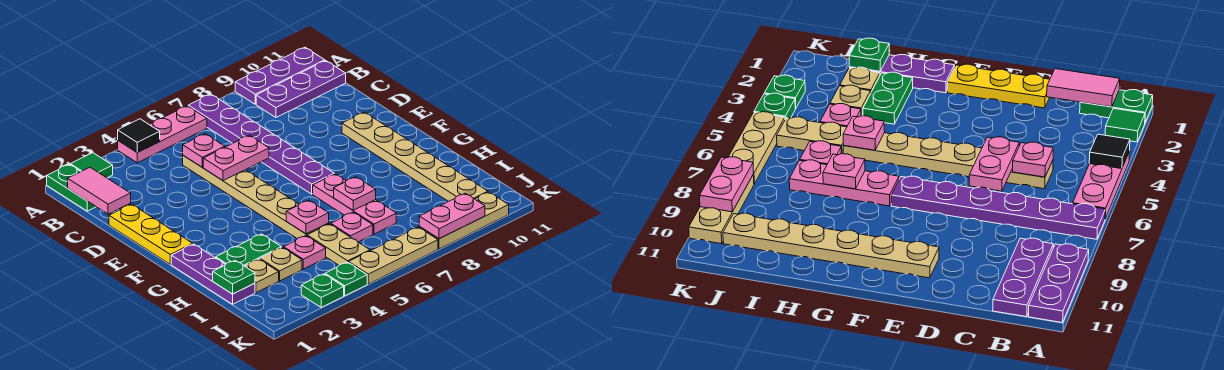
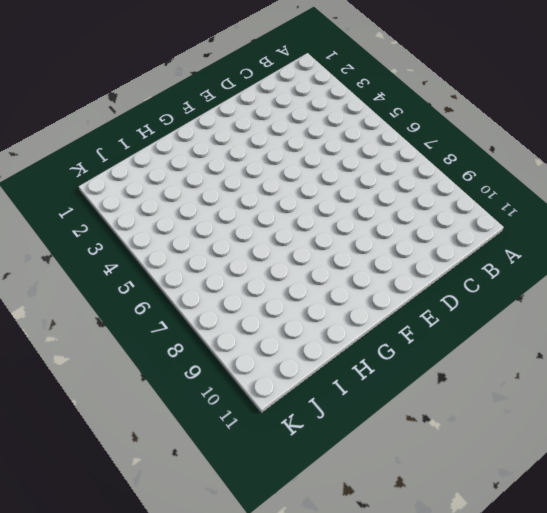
none -> green 1x2 plate [47,164,96,211]
none -> green 1x1 tile [70,153,113,178]
none -> pink 1x3 plate [118,106,207,163]

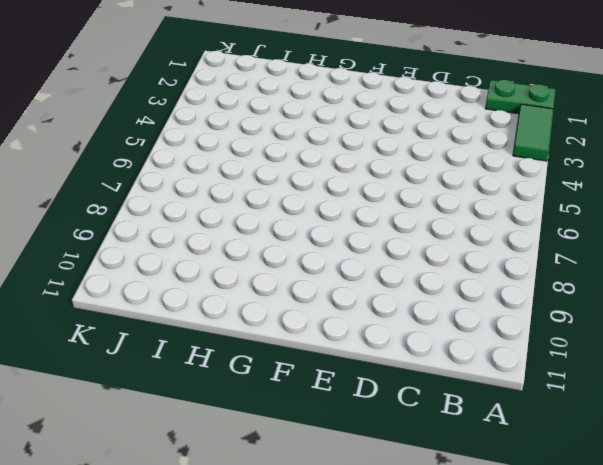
green 1x2 tile [513,104,554,161] -> green 1x1 tile [70,153,113,178]
none -> pink 1x3 plate [118,106,207,163]
none -> purple 1x6 plate [188,94,334,194]
none -> purple 1x3 plate [235,47,325,104]

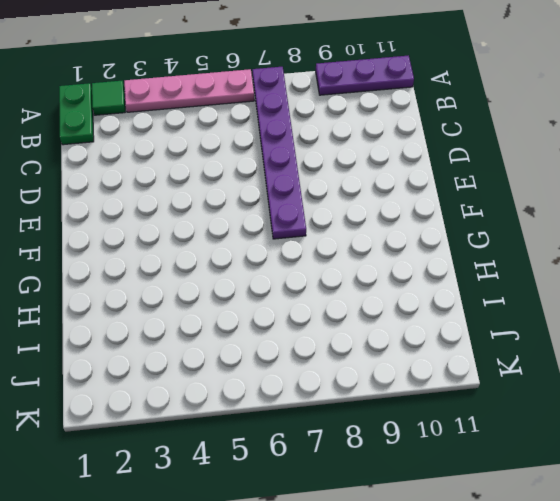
pink 1x4 plate [124,69,254,112] -> pink 1x3 plate [118,106,207,163]
none -> purple 1x3 plate [256,61,346,117]
none -> tan 1x6 plate [183,156,329,239]
none -> yellow 1x3 plate [109,204,193,264]

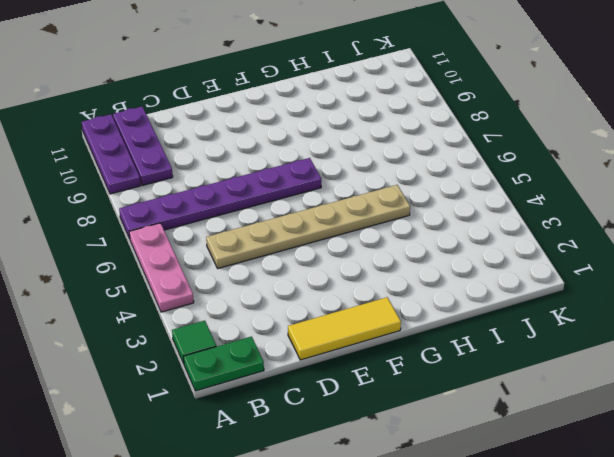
yellow 1x3 tile [288,297,401,360] -> yellow 1x3 plate [109,204,193,264]
none -> tan 1x6 plate [342,112,488,202]
none -> purple 1x3 plate [171,244,255,304]
none -> pink 1x3 plate [313,174,396,234]

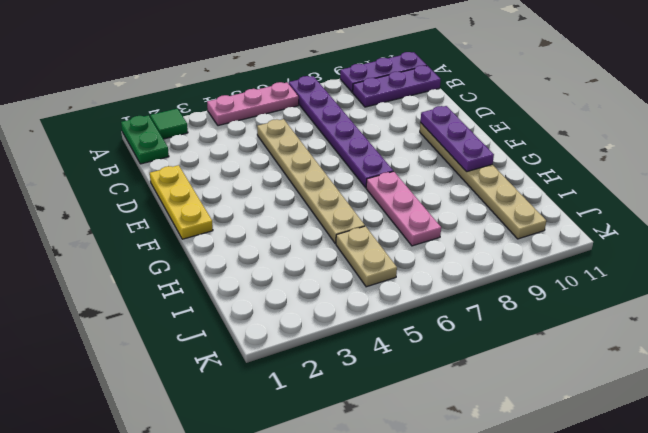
purple 1x3 plate [420,106,494,172] -> purple 1x3 plate moved to [171,244,255,304]
none -> green 1x2 plate [216,234,281,266]
none -> tan 1x1 plate [245,259,279,293]
none -> tan 1x1 plate [260,247,302,281]

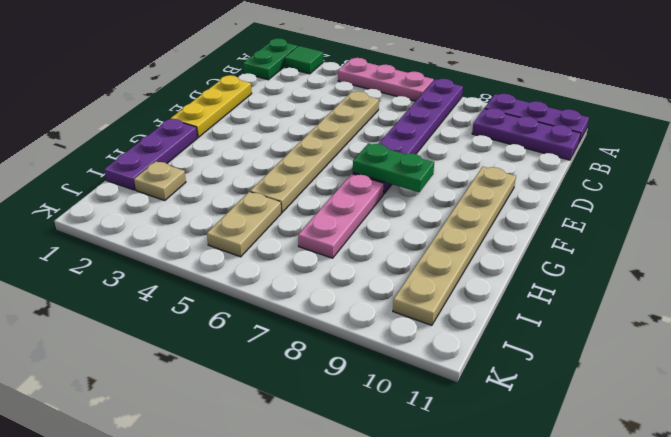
green 1x2 plate [353,144,434,192] -> green 1x2 plate moved to [216,234,281,266]
none -> tan 1x1 plate [260,247,302,281]
none -> pink 1x1 plate [284,236,326,269]
none -> pink 1x1 plate [331,212,373,242]

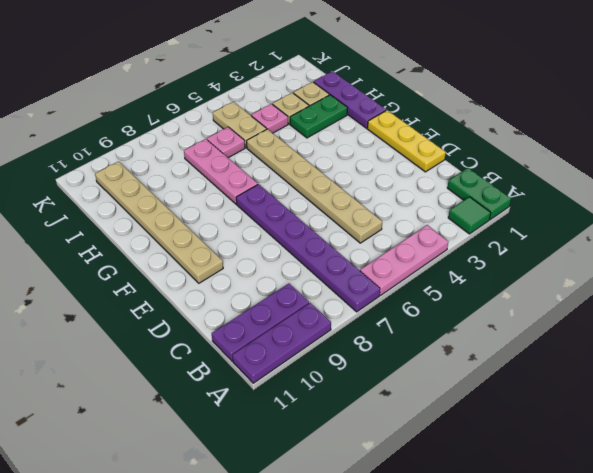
none -> green 1x1 plate [301,274,344,307]
none -> green 1x1 plate [325,262,367,296]
none -> tan 1x3 plate [349,227,438,284]

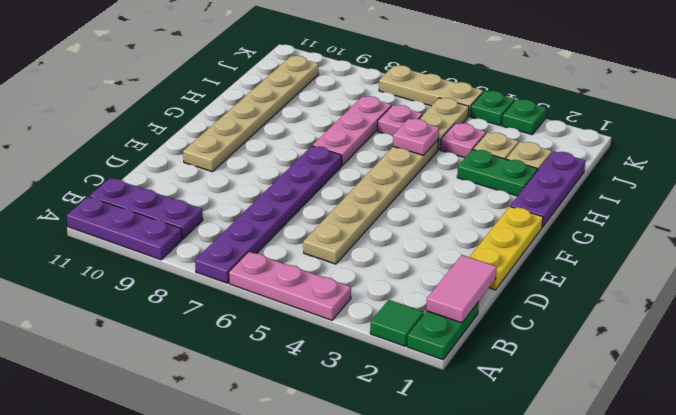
none -> tan 1x3 plate [419,192,509,249]
none -> black 1x1 tile [118,119,160,152]
none -> pink 1x1 plate [183,134,225,167]

